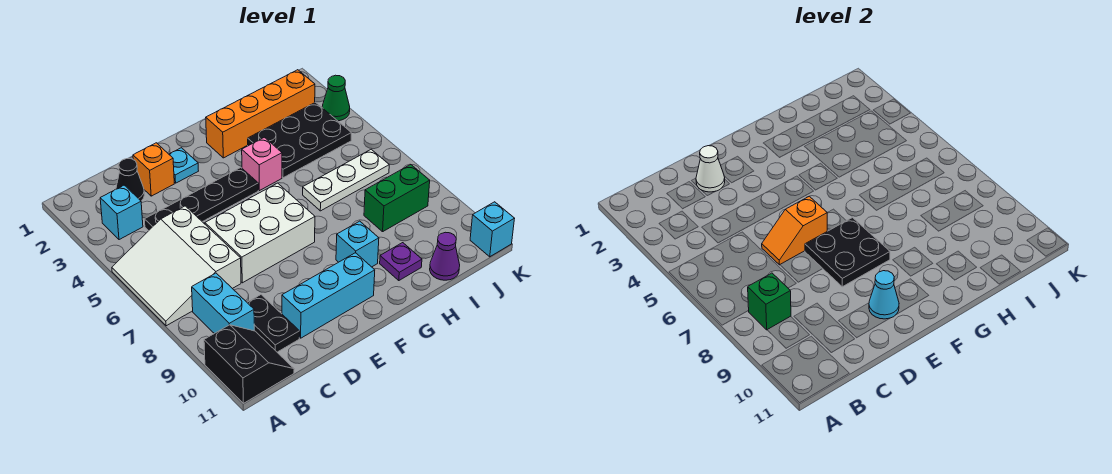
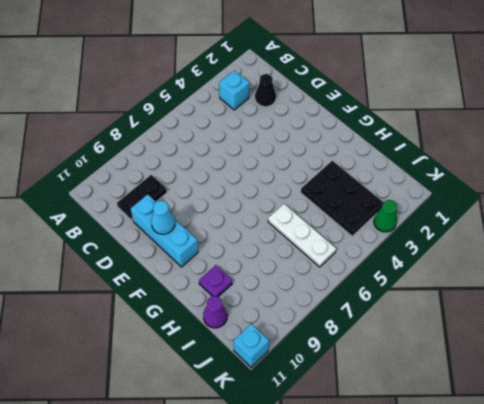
none -> white 3x3 slope [112,206,241,326]
none -> black 2x2 slope [204,325,294,403]
none -> cyan 1x2 brick [192,273,254,333]

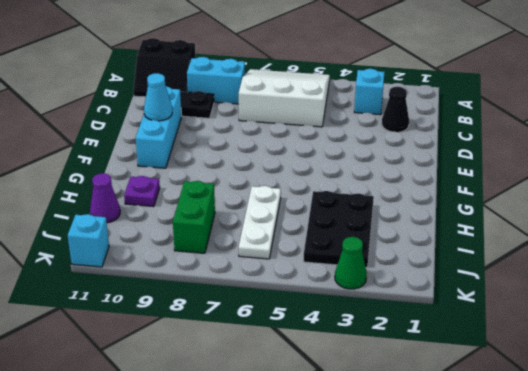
none -> black 1x4 plate [144,168,258,231]
none -> orange 1x1 brick [133,143,174,196]
none -> white 2x3 brick [205,183,315,283]

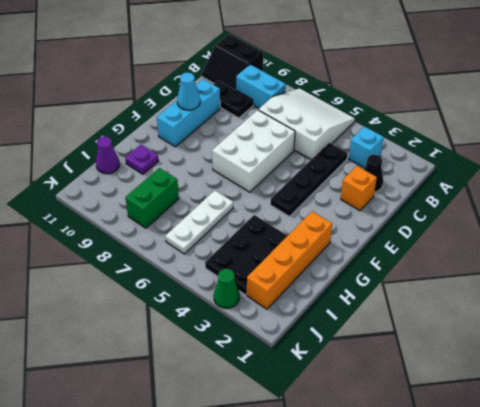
none -> cyan 1x1 plate [169,148,198,183]
none -> pink 1x1 brick [242,137,282,191]
none -> cyan 1x1 brick [336,221,379,267]

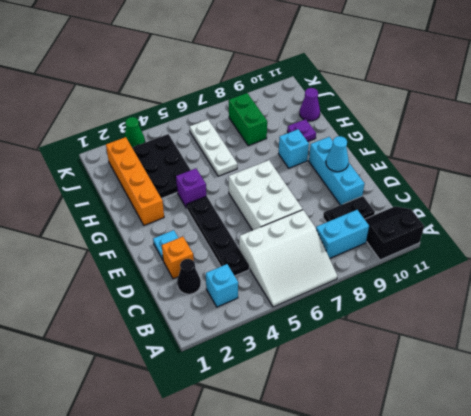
purple 1x1 brick [176,168,206,208] -> pink 1x1 brick [242,137,282,191]
none -> cyan 1x1 brick [470,202,515,257]
none -> green 1x1 brick [748,273,791,330]
none -> white 1x1 cone [696,146,725,192]

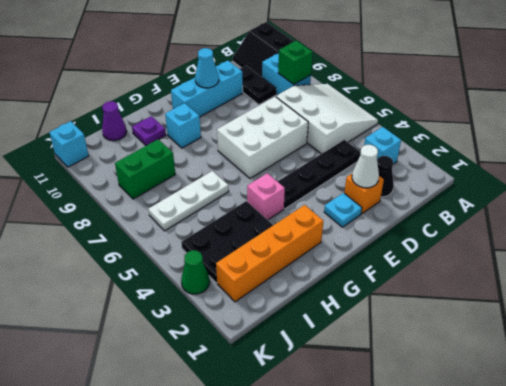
none -> orange 1x2 slope [762,196,827,265]
none -> black 2x2 plate [805,218,890,287]

